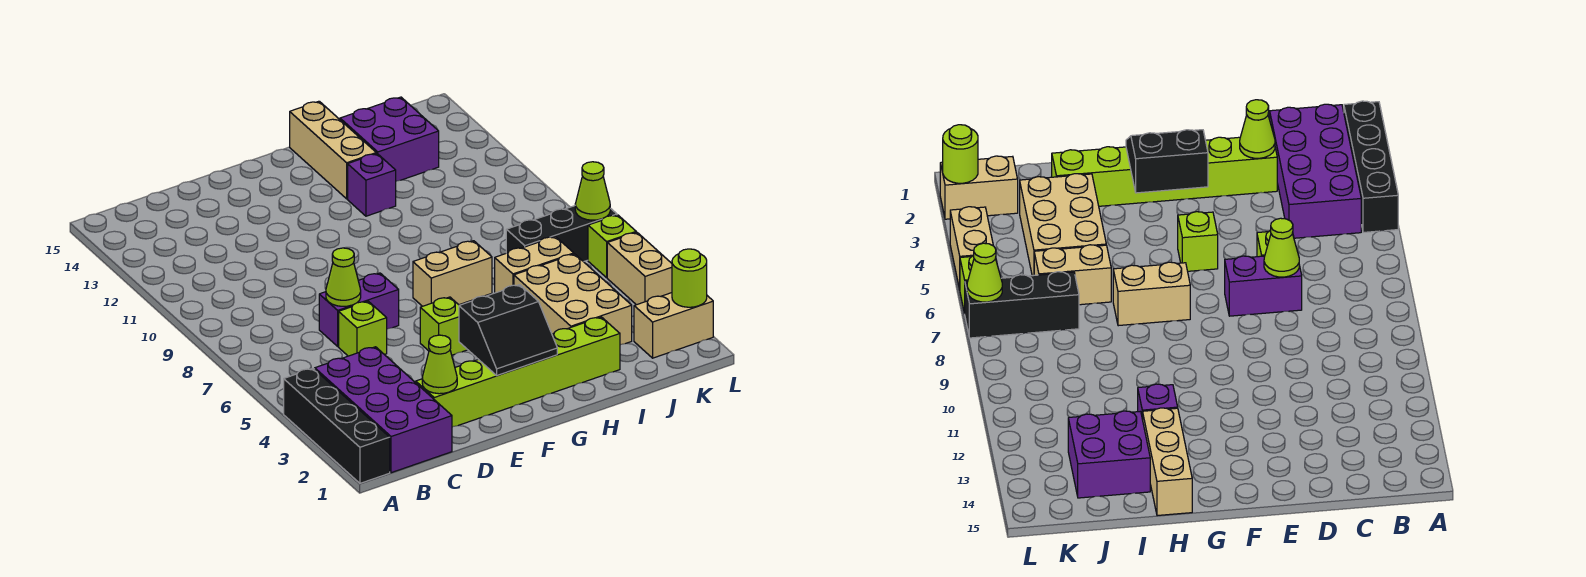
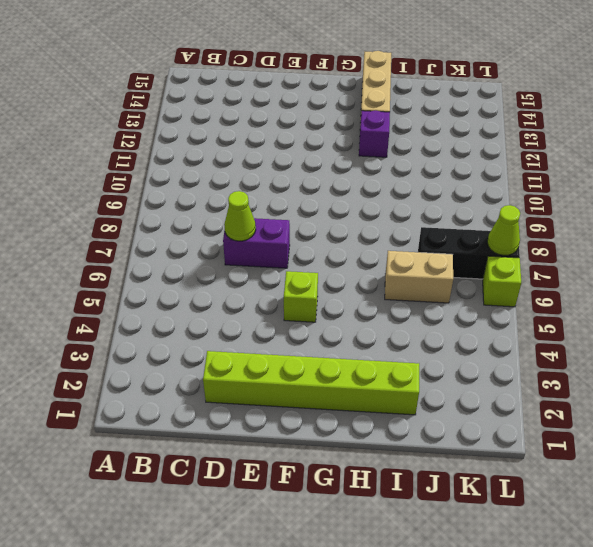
none -> black 1x4 brick [284,369,390,483]
none -> purple 2x4 brick [315,347,452,473]
none -> lime 1x1 brick [339,301,387,356]

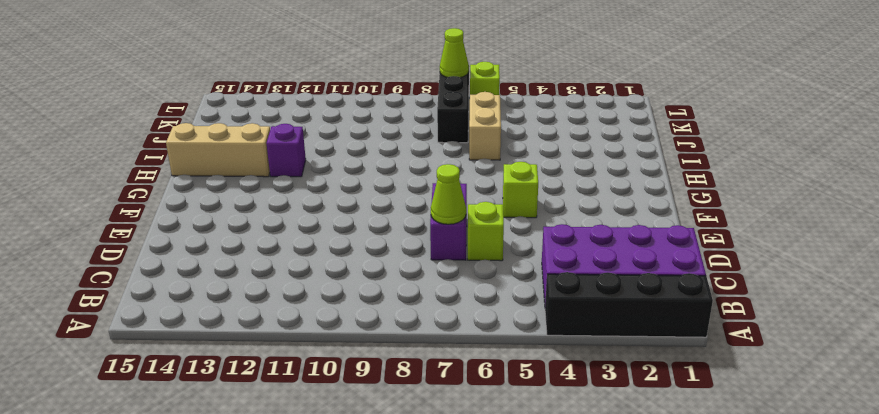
none -> lime 1x6 brick [416,317,620,427]
none -> tan 1x2 brick [413,241,492,306]
none -> tan 2x3 brick [514,254,632,345]

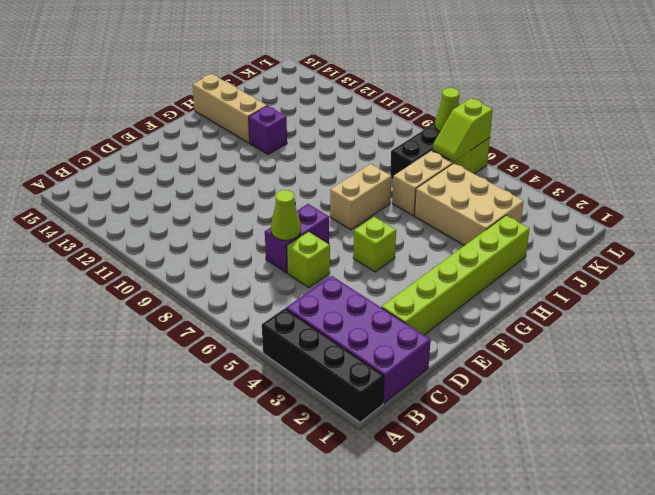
lime 1x2 slope [432,98,493,161] -> none
none -> purple 2x2 brick [340,97,439,181]
none -> tan 1x2 brick [634,293,713,358]
none -> tan 1x2 brick [607,232,672,305]

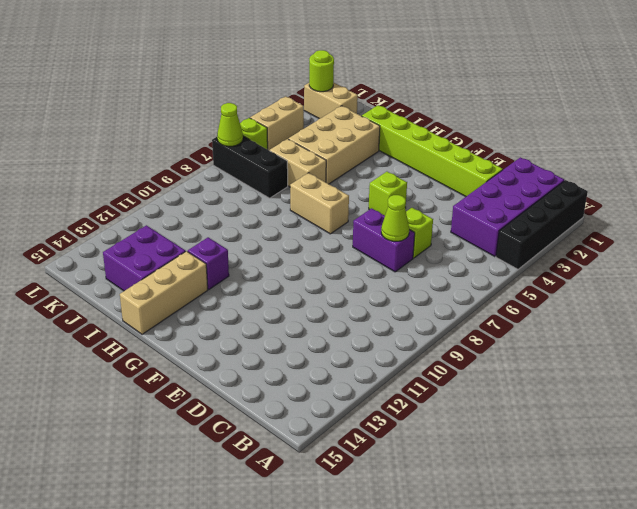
none -> lime 1x1 cone [422,335,457,394]
none -> black 2x2 slope [459,285,557,376]

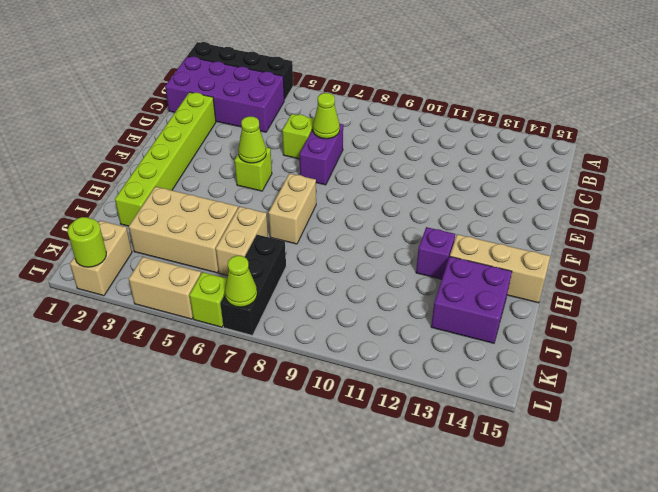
lime 1x1 cone [238,116,266,163] -> lime 1x1 cone moved to [422,335,457,394]
none -> black 2x2 slope [459,285,557,376]

